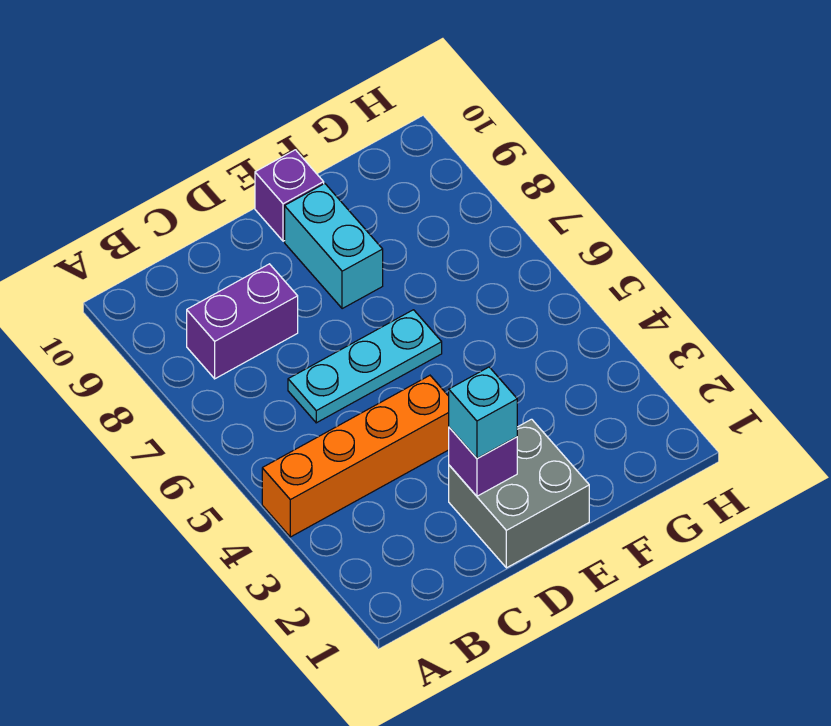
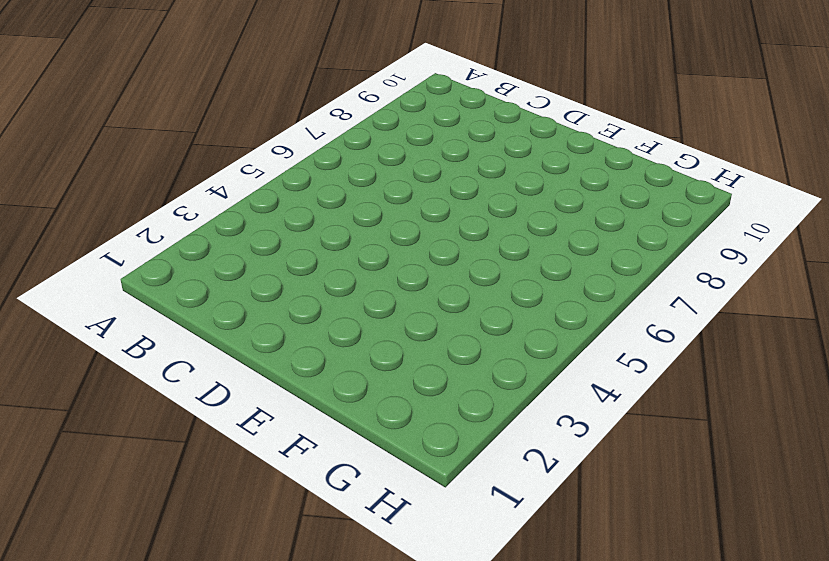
none -> orange 1x4 brick [262,376,449,537]
none -> purple 1x2 brick [187,264,298,379]

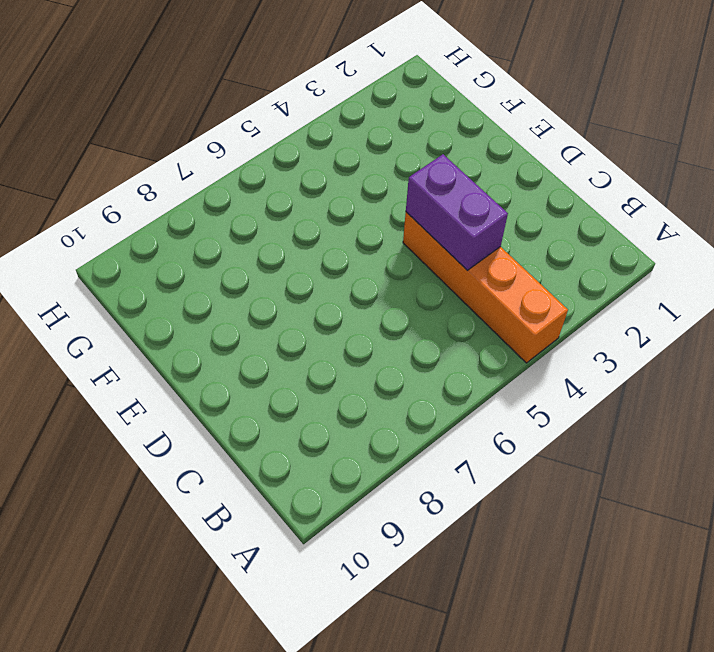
purple 1x2 brick [406,154,508,270] -> purple 1x2 brick moved to [187,264,298,379]
none -> cyan 1x3 plate [288,310,442,423]
none -> grey 2x2 brick [449,419,589,568]

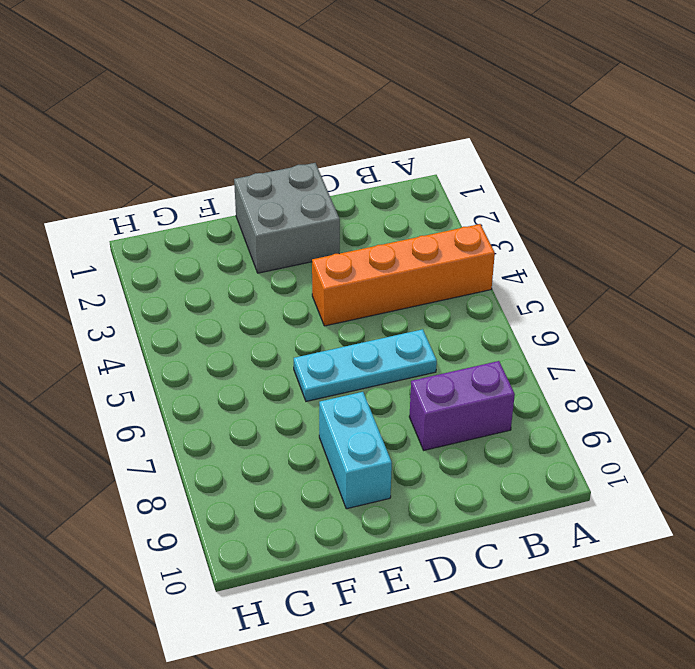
none -> purple 1x1 brick [255,150,324,241]
none -> purple 1x1 brick [449,427,517,496]

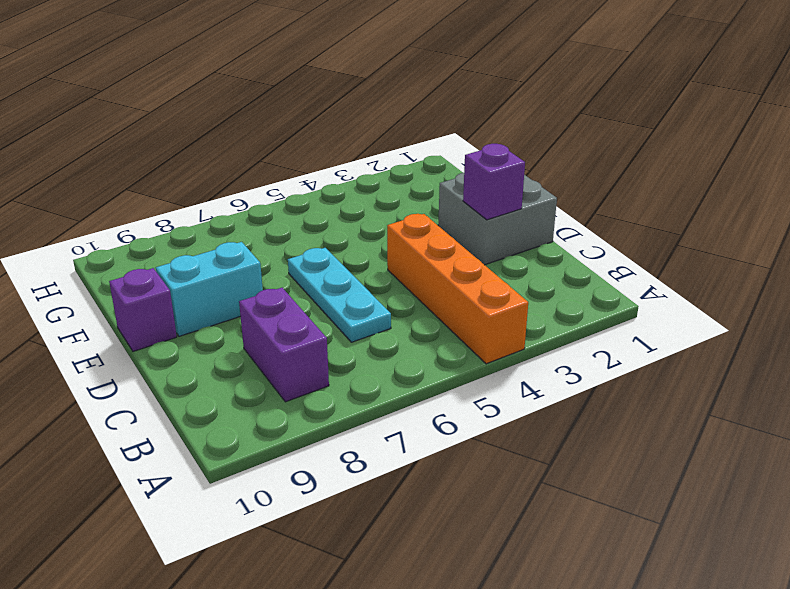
none -> cyan 1x1 brick [449,367,517,458]

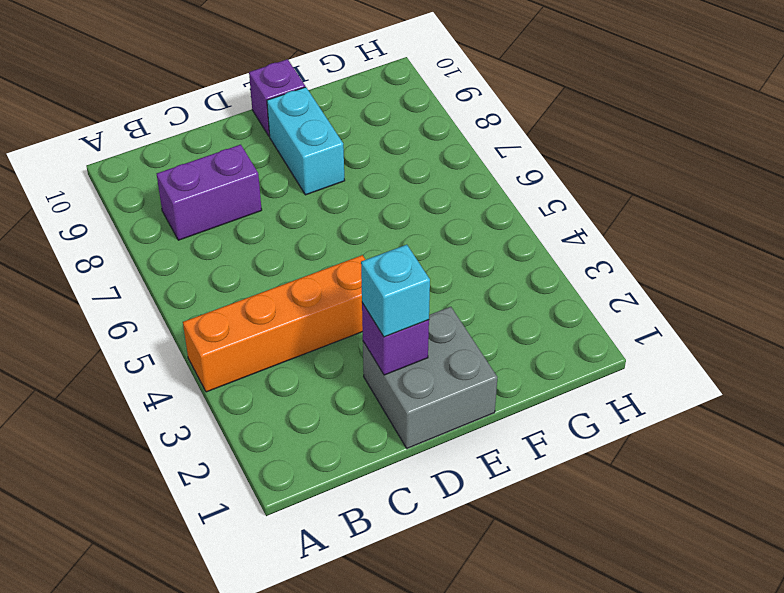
none -> cyan 1x3 plate [288,310,442,423]

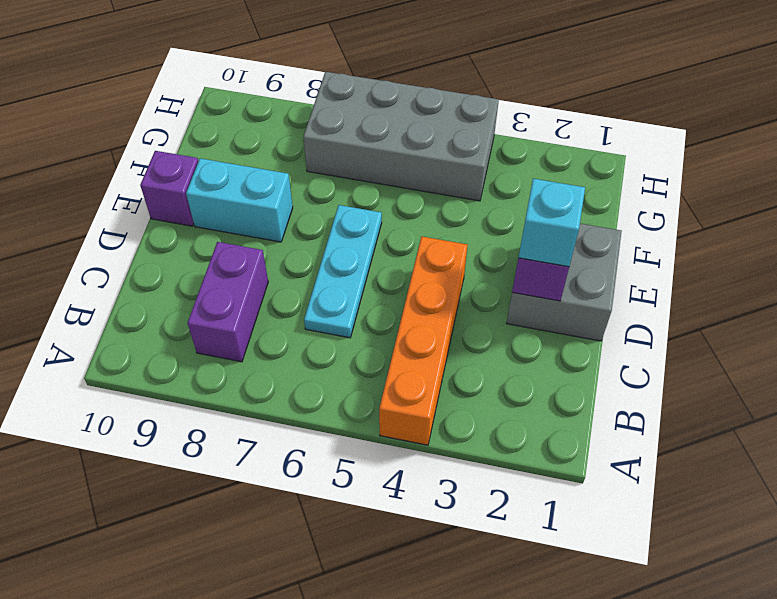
grey 2x4 brick [303,72,499,201] -> none

